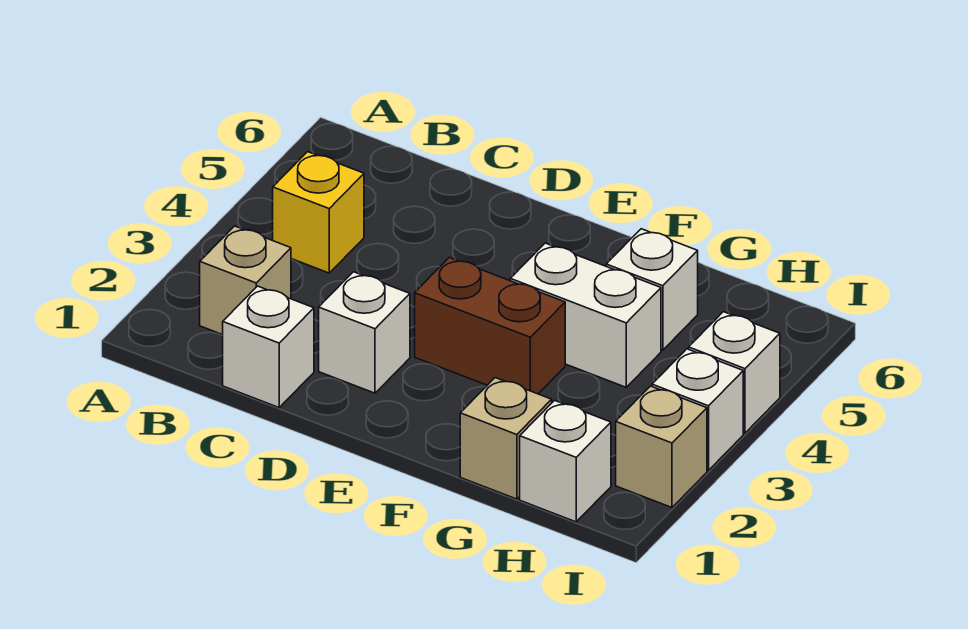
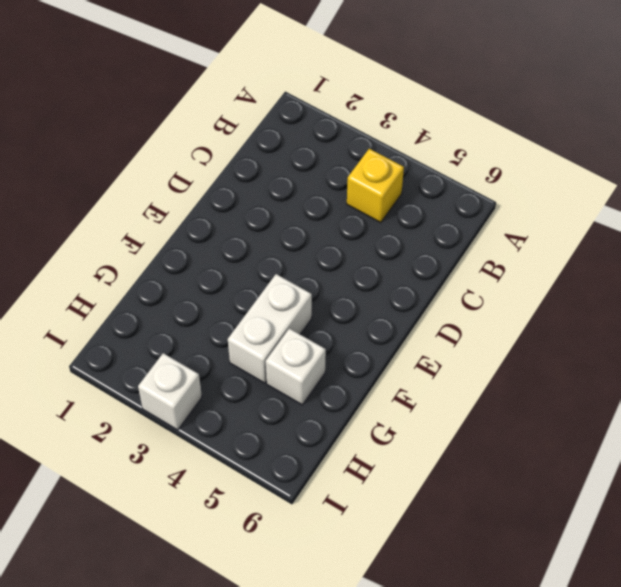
none -> tan 1x1 brick [200,226,291,335]
none -> white 1x1 brick [223,286,314,407]
none -> white 1x1 brick [319,272,410,393]

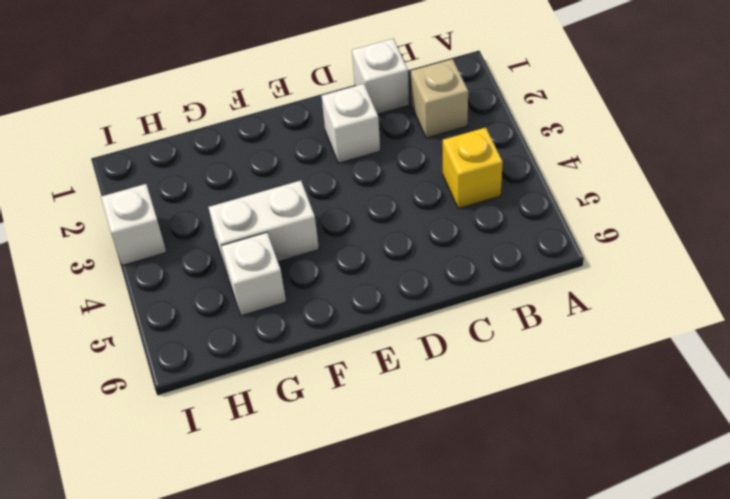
none -> brown 1x2 brick [415,257,565,394]
none -> tan 1x1 brick [460,378,552,499]
none -> white 1x1 brick [520,400,611,522]

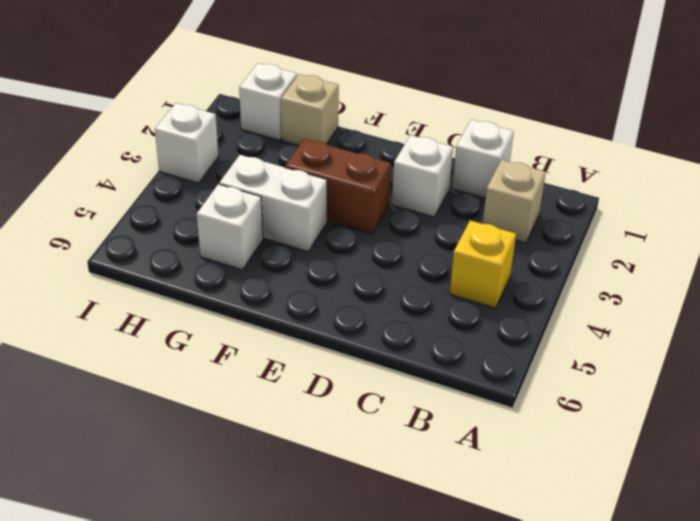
none -> tan 1x1 brick [616,386,707,507]
none -> white 1x1 brick [689,312,780,433]

